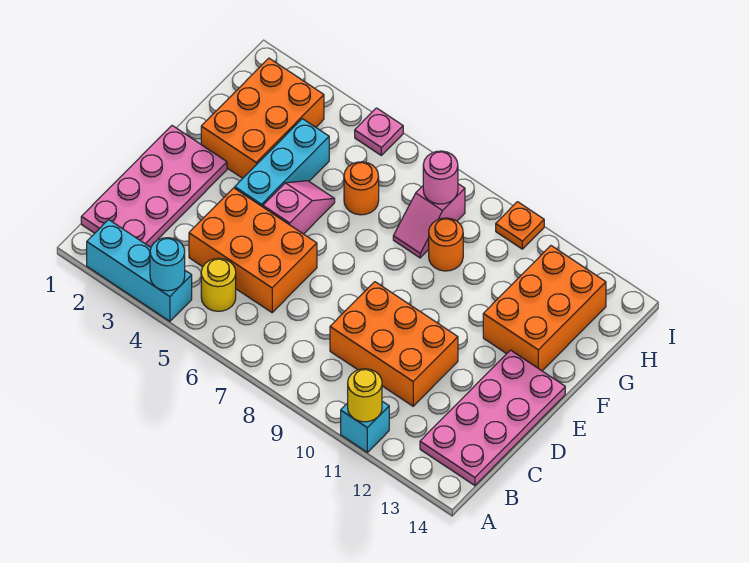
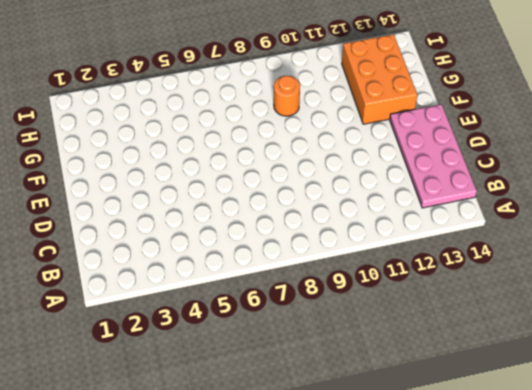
none -> cyan 1x3 brick [87,220,192,321]
none -> cyan 1x1 brick [341,401,389,452]
none -> pink 2x4 plate [81,126,227,247]

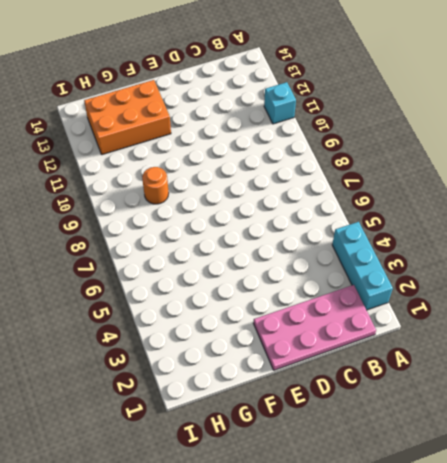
none -> yellow 1x1 round brick [201,258,236,311]
none -> pink 2x4 plate [420,350,565,486]
none -> orange 2x3 brick [189,188,317,313]

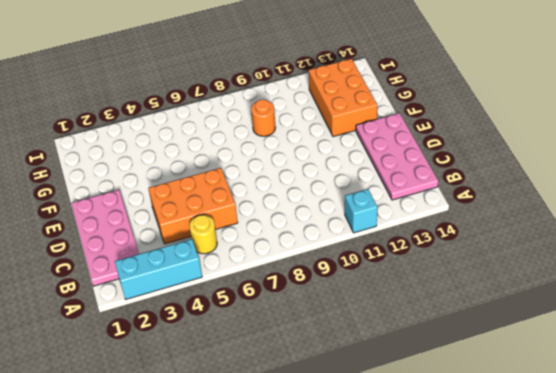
none -> orange 2x3 brick [330,282,458,406]
none -> cyan 1x3 brick [235,119,329,207]
none -> pink 1x2 slope [263,181,335,234]

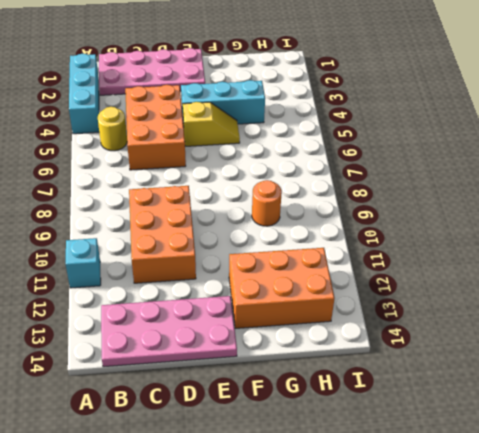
yellow 1x2 slope [183,102,240,146] -> pink 1x2 slope [263,181,335,234]
none -> orange 2x3 brick [201,58,324,178]
none -> orange 1x1 round brick [344,162,379,215]
none -> pink 1x2 slope [393,184,465,258]

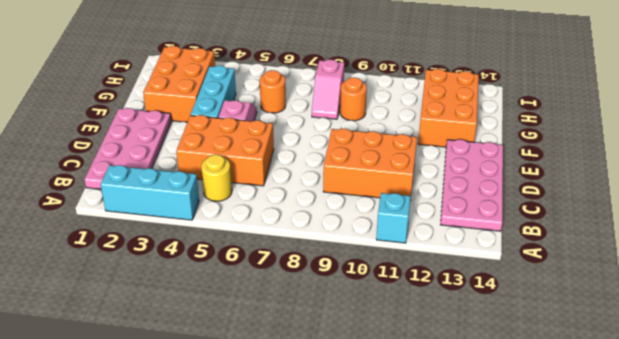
none -> pink 1x1 plate [355,108,403,155]
none -> orange 1x1 plate [496,202,544,249]
none -> cyan 1x1 round brick [150,238,185,291]

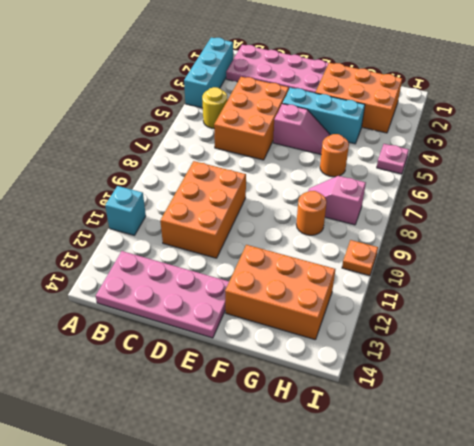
none -> cyan 1x1 round brick [150,238,185,291]
none -> yellow 1x1 round brick [348,369,382,422]
none -> pink 1x1 round brick [423,151,458,204]

